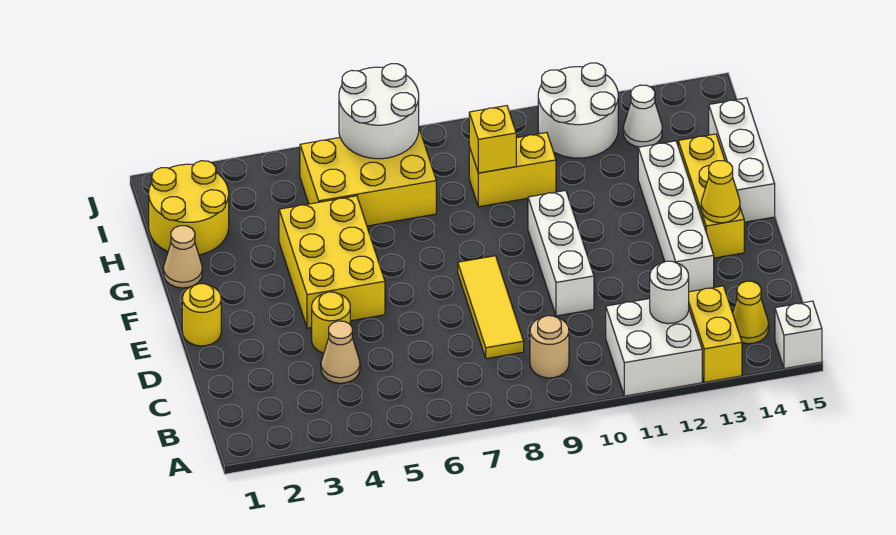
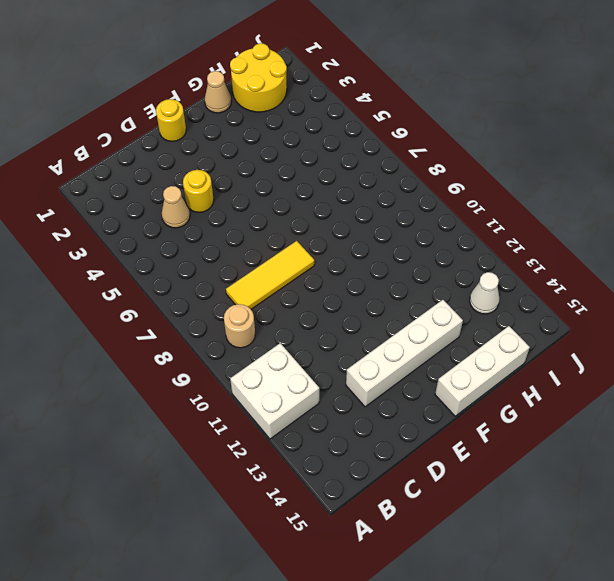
none -> yellow 1x2 brick [689,286,742,382]
none -> white 1x1 brick [775,301,822,369]
none -> yellow 1x1 cone [733,281,769,344]

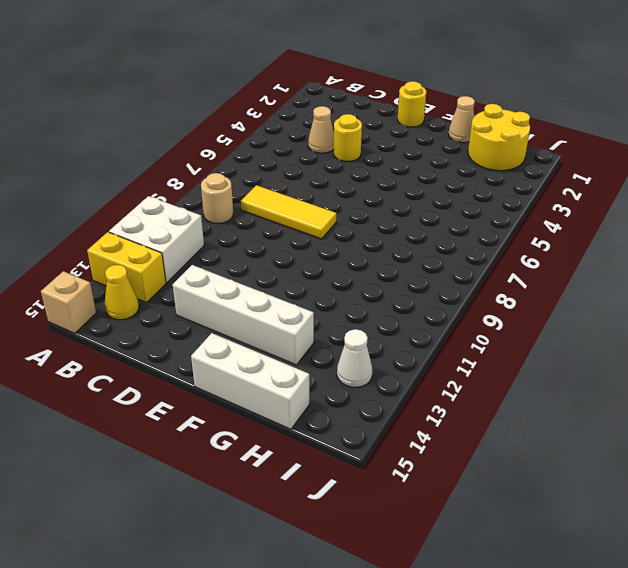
tan 1x1 brick [41,271,96,333] -> white 1x1 brick [775,301,822,369]
none -> white 1x3 brick [528,191,594,316]
none -> yellow 2x3 brick [279,196,385,328]
none -> yellow 1x3 brick [678,134,744,258]

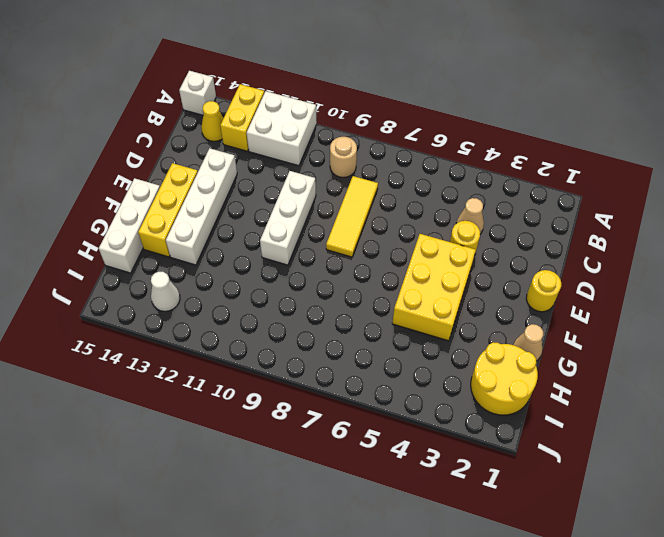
none -> yellow 2x3 brick [300,129,436,226]
none -> yellow 1x2 brick [469,133,556,207]
none -> white 2x2 round brick [538,63,618,158]

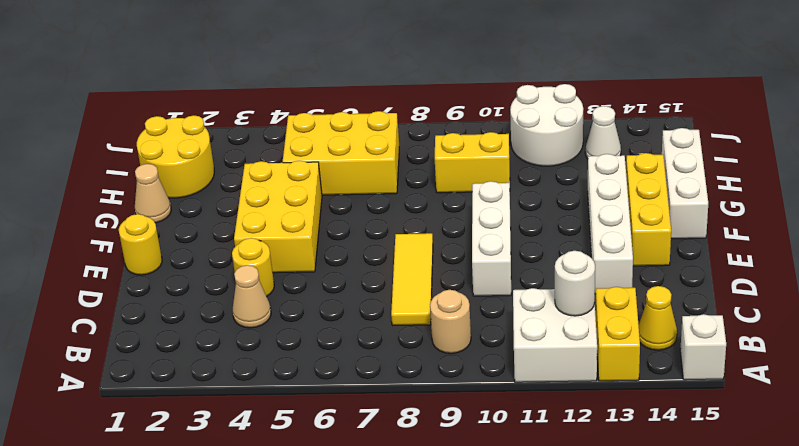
none -> yellow 1x1 cone [701,161,740,223]
none -> yellow 1x1 brick [469,106,516,173]
none -> white 2x2 round brick [339,64,419,159]

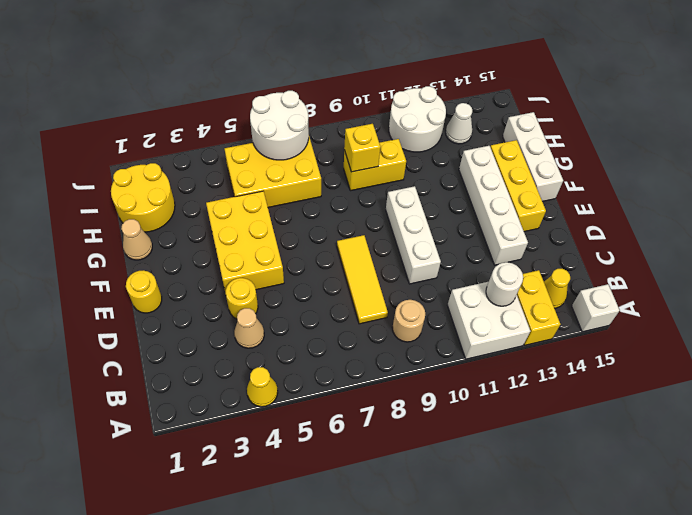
yellow 1x1 cone [247,367,278,407] -> yellow 1x1 cone moved to [701,161,740,223]

